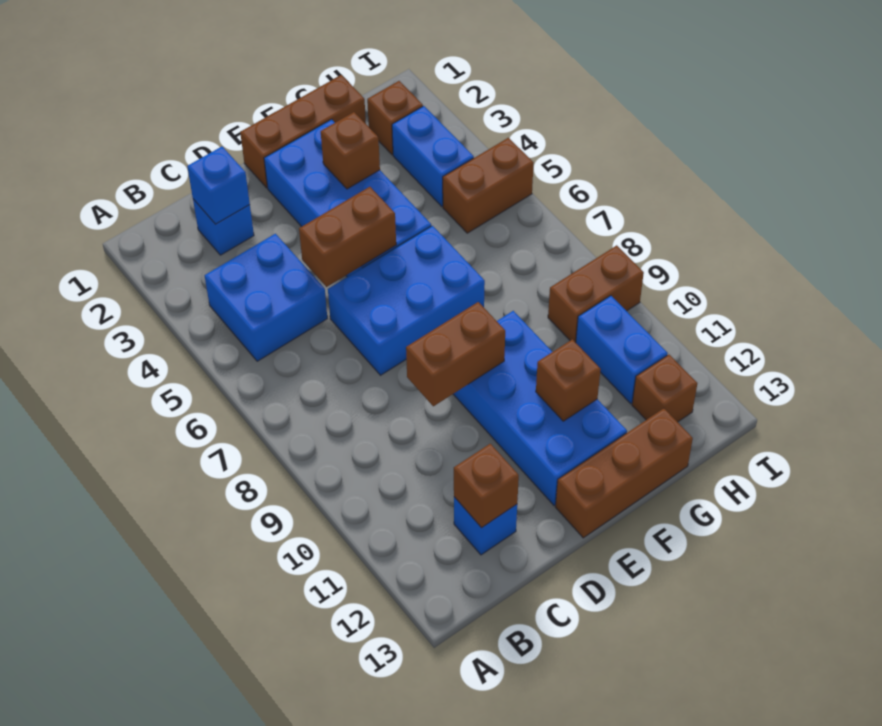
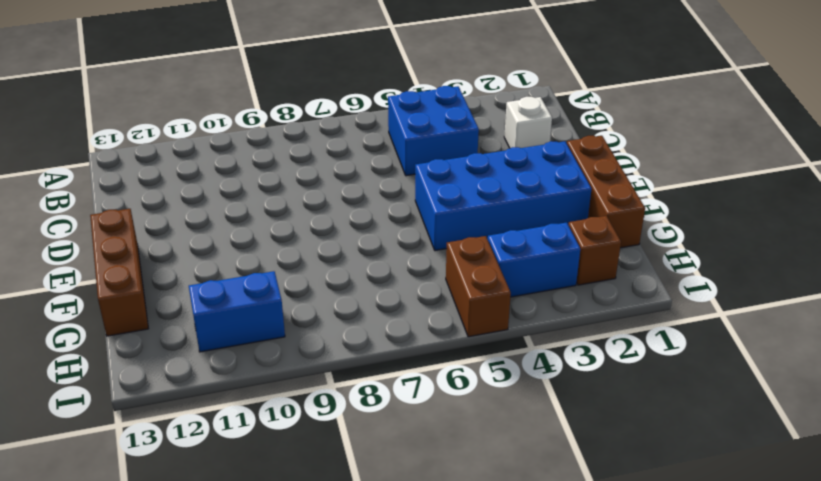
white 1x1 brick [504,97,552,148] -> blue 1x1 brick [193,199,254,255]
none -> blue 1x1 brick [454,497,517,555]
none -> blue 2x3 brick [328,226,485,375]
none -> blue 2x4 brick [453,311,627,505]

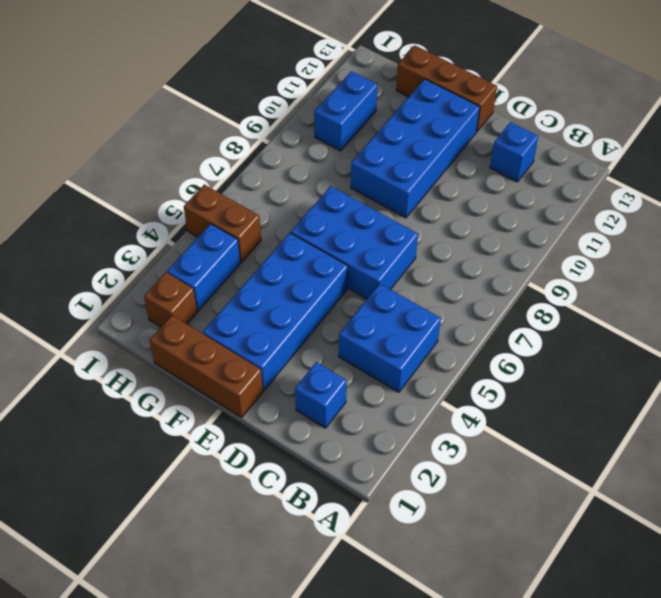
none -> brown 1x2 brick [548,245,644,343]
none -> brown 1x1 brick [632,355,697,422]
none -> blue 1x1 brick [187,147,250,224]

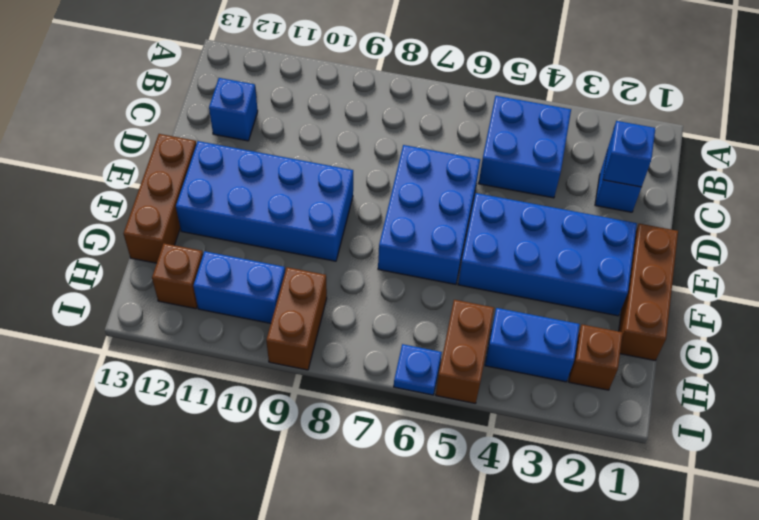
blue 1x1 plate [394,344,442,395] -> none
none -> brown 1x1 brick [454,444,519,528]
none -> brown 1x2 brick [299,187,396,287]
none -> brown 1x2 brick [406,302,505,406]

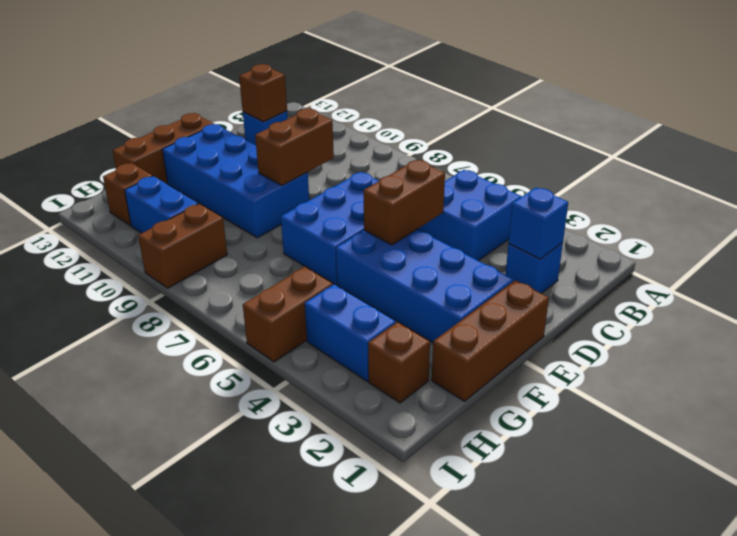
none -> brown 1x1 brick [321,112,380,189]
none -> brown 1x1 brick [536,339,601,421]

